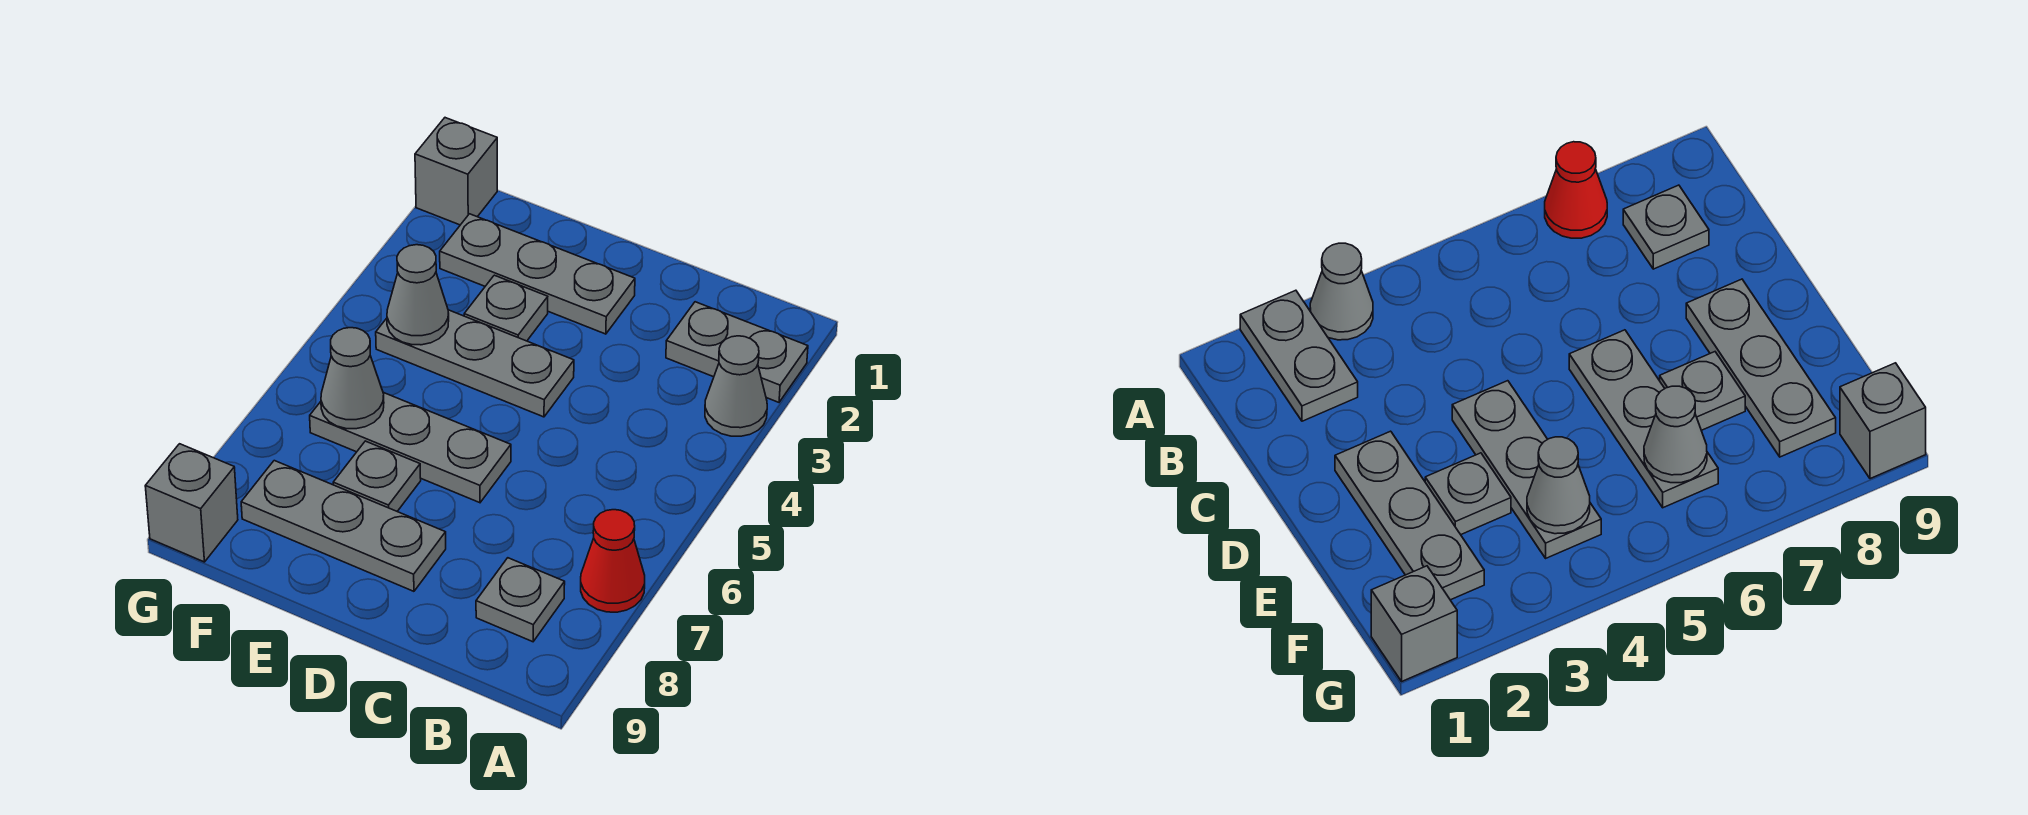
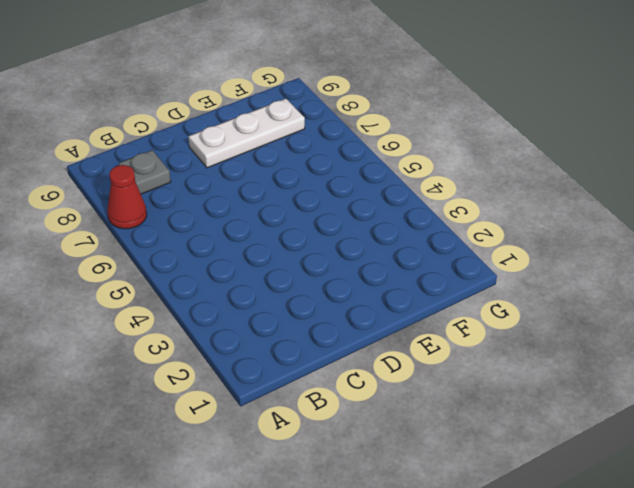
white 1x3 plate [189,99,305,168] -> grey 1x3 plate [241,461,446,591]
none -> grey 1x2 plate [666,302,808,402]
none -> grey 1x1 cone [705,336,767,436]
none -> grey 1x3 plate [440,214,635,334]

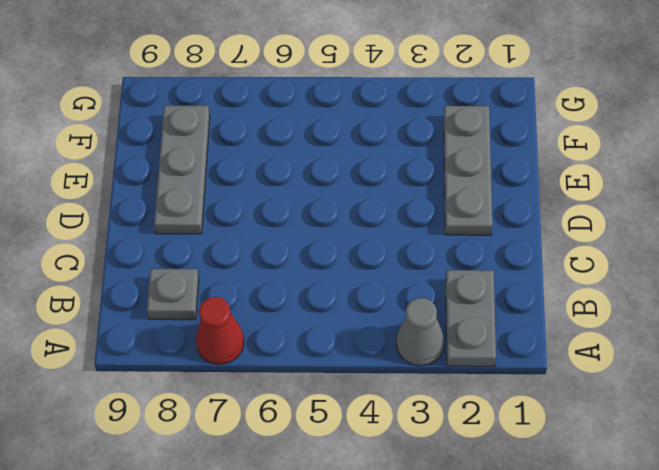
none -> grey 1x3 plate [376,310,574,417]
none -> grey 1x3 plate [310,393,511,503]
none -> grey 1x1 plate [464,275,548,341]

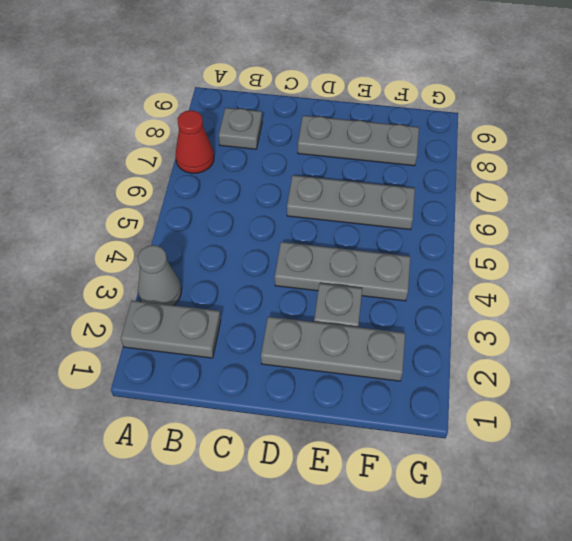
none -> grey 1x1 plate [333,441,421,511]
none -> grey 1x1 brick [415,118,497,225]
none -> grey 1x1 brick [145,444,238,562]

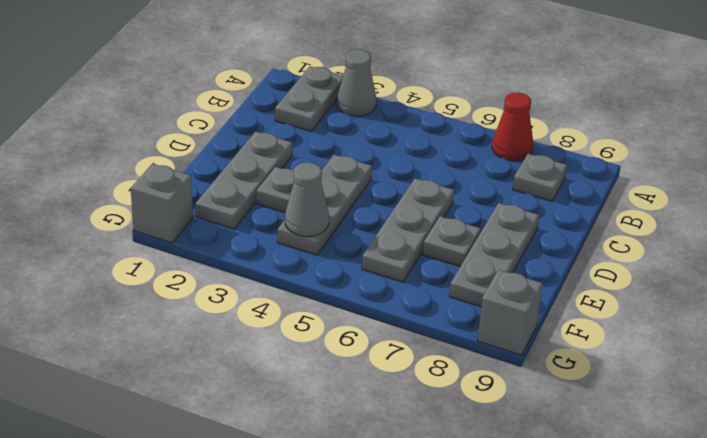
none -> grey 1x1 cone [321,328,384,429]

